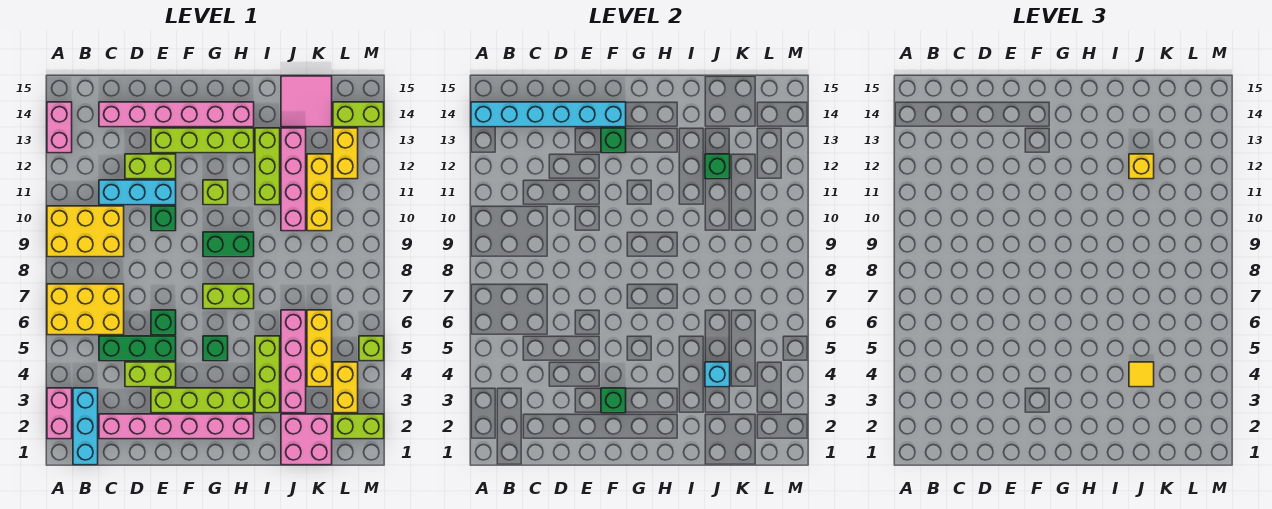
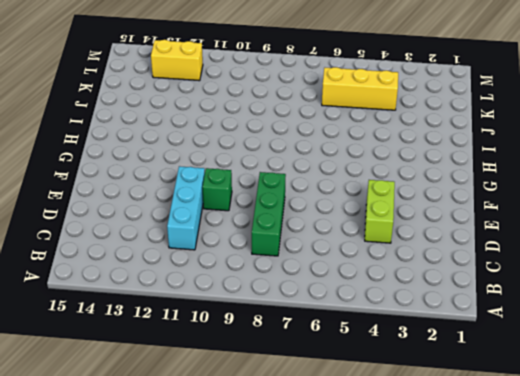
green 1x3 brick [252,172,286,256] -> green 1x3 brick moved to [99,336,176,361]
none -> pink 1x2 brick [47,388,72,439]
none -> yellow 2x3 brick [47,284,124,335]
none -> yellow 2x3 brick [47,206,124,257]
none -> pink 1x2 brick [47,102,72,153]

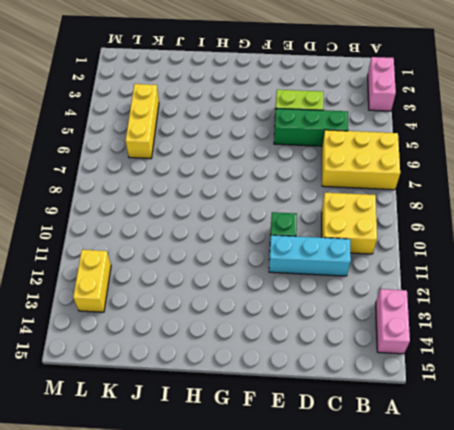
yellow 2x2 brick [322,193,377,254] -> yellow 2x3 brick [47,206,124,257]
none -> cyan 1x3 brick [73,388,98,465]
none -> pink 1x6 brick [99,414,254,439]
none -> pink 1x6 brick [99,102,254,127]
none -> lime 1x2 brick [125,154,176,179]

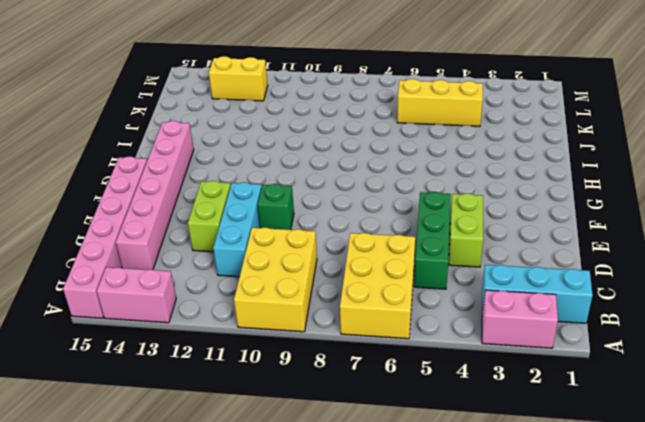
pink 1x6 brick [63,156,147,318] -> pink 1x6 brick moved to [99,414,254,439]
none -> lime 1x4 brick [151,388,254,413]
none -> green 1x1 brick [151,310,176,335]
none -> lime 1x4 brick [151,128,254,153]
none -> green 1x1 brick [203,336,228,361]

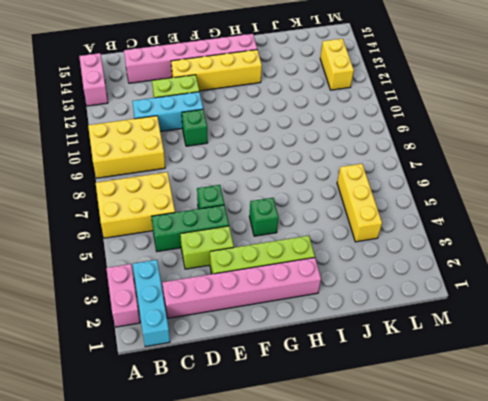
yellow 1x4 brick [171,50,262,91] -> lime 1x4 brick [151,128,254,153]
none -> lime 1x2 brick [203,284,254,309]
none -> green 1x2 brick [203,232,254,257]
none -> lime 1x1 brick [203,180,228,205]
none -> lime 1x3 brick [255,336,280,413]

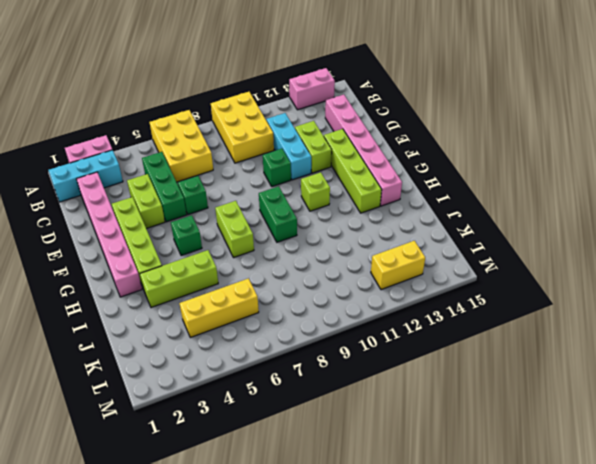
none -> lime 1x3 brick [255,128,280,205]
none -> pink 2x2 brick [281,414,332,465]
none -> pink 1x4 brick [281,310,306,413]
none -> pink 1x4 brick [281,128,306,231]

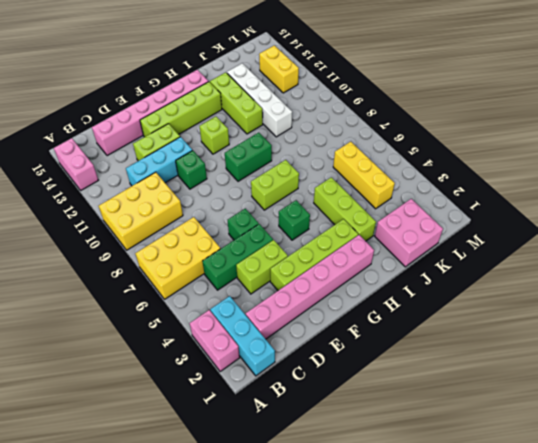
white 1x4 brick [227,63,292,137] -> pink 1x4 brick [281,128,306,231]
none -> pink 1x4 brick [281,310,306,413]
none -> pink 2x2 tile [281,76,332,127]
none -> yellow 1x3 brick [307,154,332,231]
none -> lime 1x2 brick [333,414,384,439]

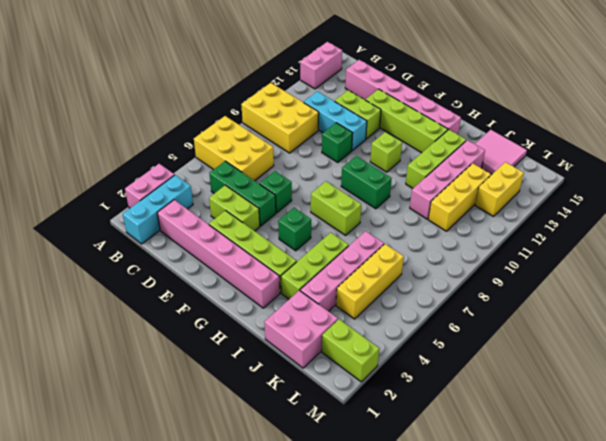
none -> yellow 1x2 brick [333,362,358,413]
none -> lime 1x2 brick [333,102,384,127]
none -> lime 1x1 brick [359,336,384,361]
none -> cyan 1x6 brick [471,102,626,127]

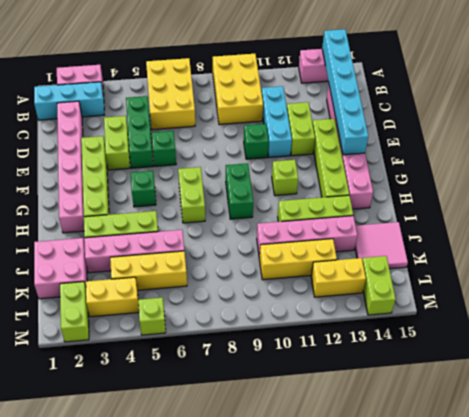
none -> green 1x1 brick [601,388,626,413]
none -> green 1x1 brick [601,128,626,153]
none -> cyan 1x1 brick [705,362,730,387]
none -> green 1x1 brick [705,154,730,179]

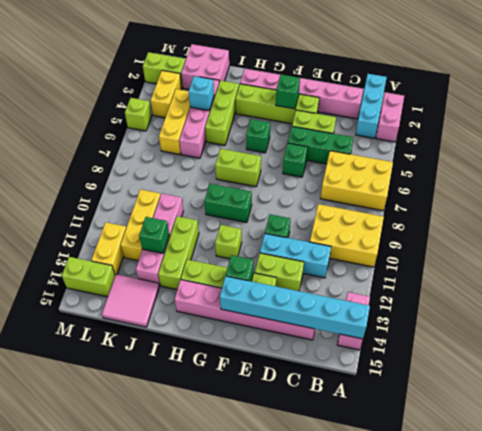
none -> yellow 1x1 tile [1129,362,1154,387]
none -> yellow 1x1 brick [1129,154,1154,179]

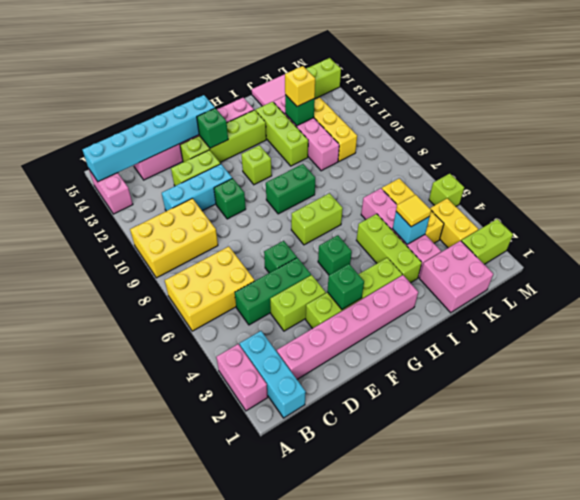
none -> yellow 1x2 brick [333,128,358,179]

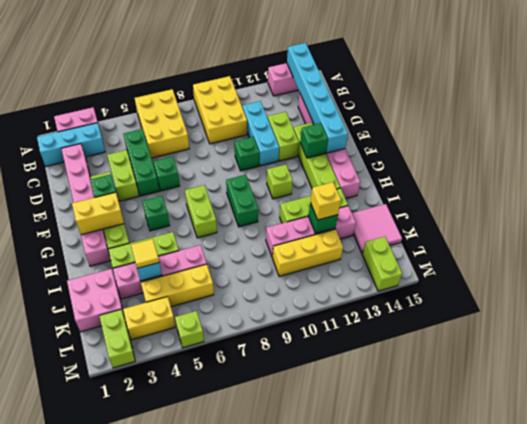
yellow 1x2 brick [72,192,124,235] -> yellow 1x2 brick moved to [333,128,358,179]

